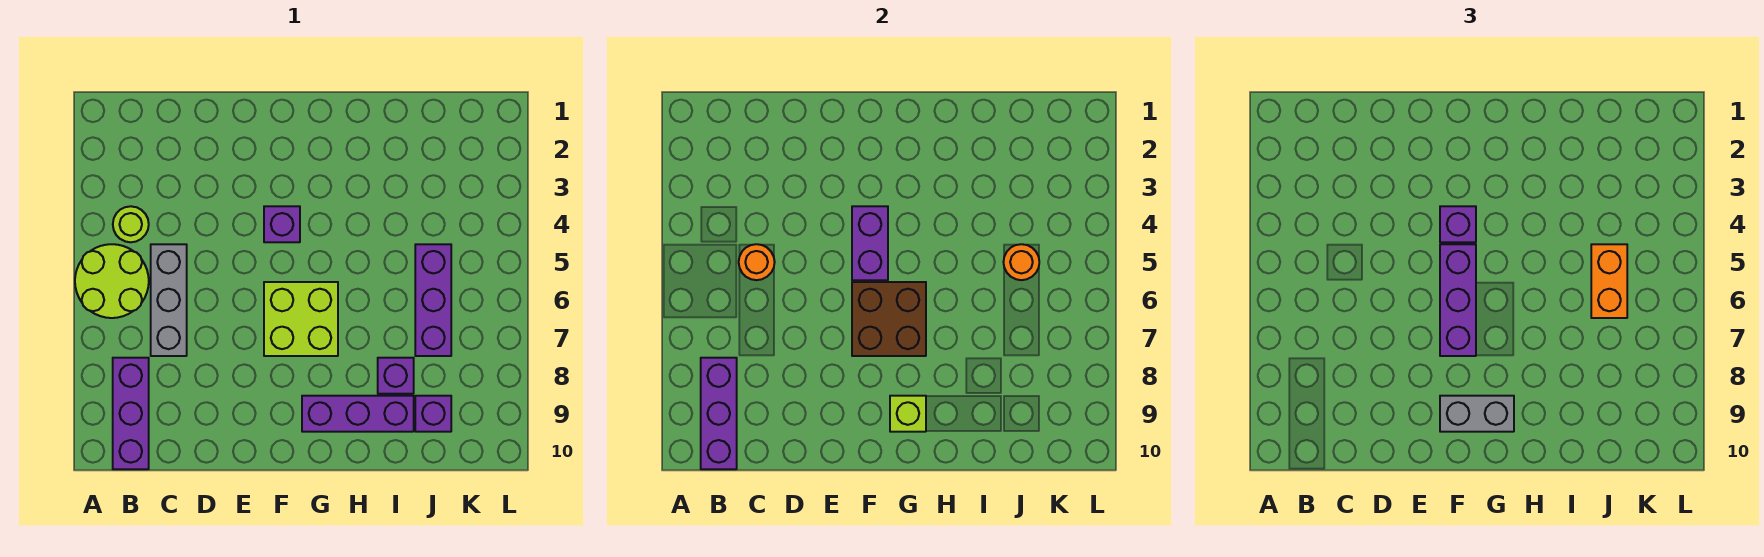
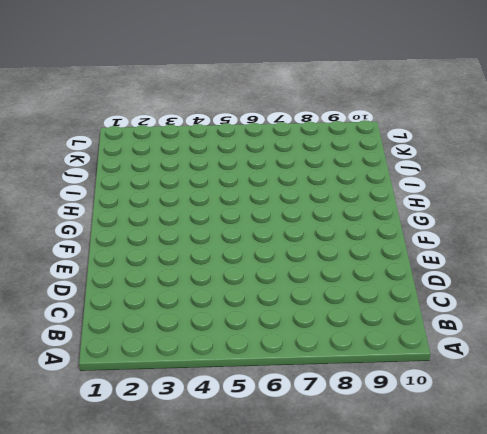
none -> lime 2x2 round brick [75,244,149,318]
none -> lime 1x1 round brick [113,206,149,242]
none -> purple 1x3 brick [113,358,149,469]

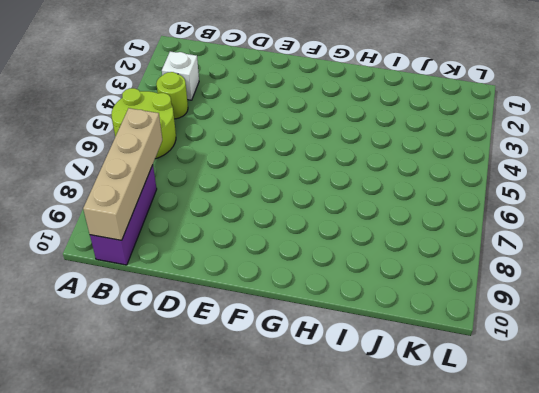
white 1x1 brick [162,51,199,100] -> none
tan 1x4 brick [83,108,162,240] -> purple 1x3 brick [701,358,737,469]
none -> grey 1x3 brick [151,244,187,356]
none -> purple 1x1 brick [264,206,300,242]
none -> lime 2x2 brick [264,282,338,356]

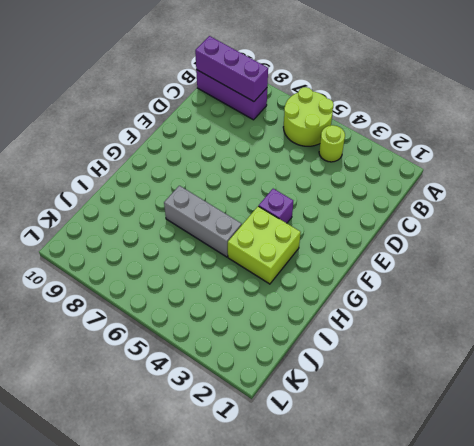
lime 2x2 brick [228,206,301,284] -> lime 2x2 brick moved to [264,282,338,356]
grey 1x3 brick [164,186,242,257] -> grey 1x3 brick moved to [151,244,187,356]
none -> purple 1x3 brick [302,396,414,432]
none -> purple 1x1 brick [378,358,414,394]
none -> purple 1x3 brick [415,244,451,356]

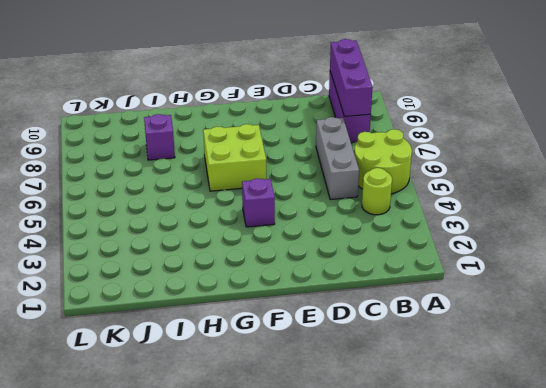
none -> purple 1x3 brick [302,396,414,432]
none -> purple 1x3 brick [415,244,451,356]
none -> purple 1x1 brick [415,396,451,432]

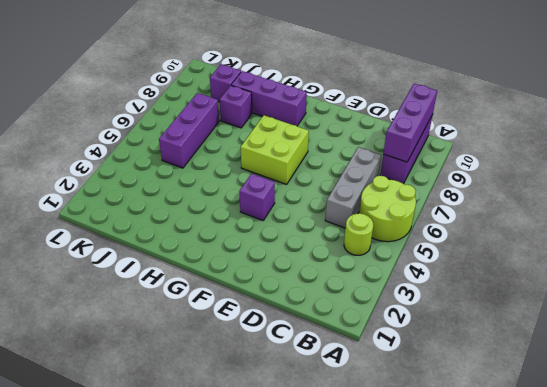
none -> orange 1x1 round brick [739,244,775,280]
none -> purple 1x2 brick [852,206,888,280]
none -> brown 2x2 brick [852,282,926,356]

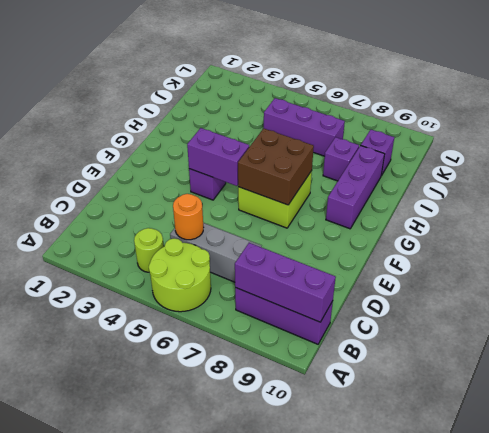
none -> lime 1x1 brick [890,396,926,432]
none -> orange 1x1 round brick [1004,244,1039,280]
none -> purple 1x1 brick [1440,206,1476,242]

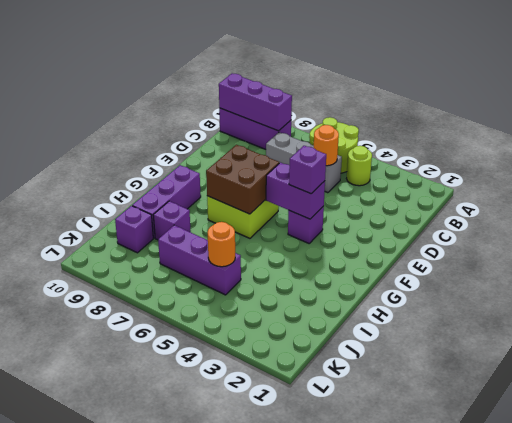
none -> lime 1x1 brick [890,396,926,432]
none -> purple 1x3 brick [1440,244,1476,356]
none -> grey 1x2 brick [1440,396,1514,432]

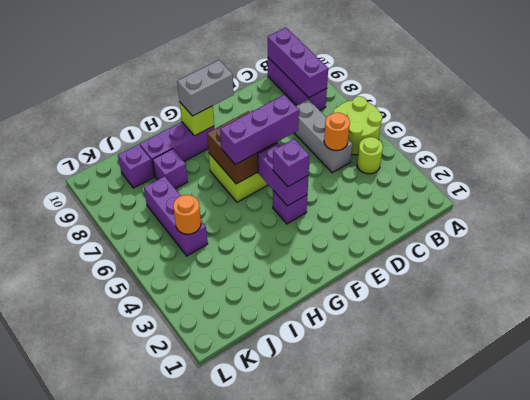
purple 1x3 brick [220,95,299,165] -> purple 1x3 brick turned to [1440,244,1476,356]
none -> orange 1x2 brick [1591,244,1627,318]

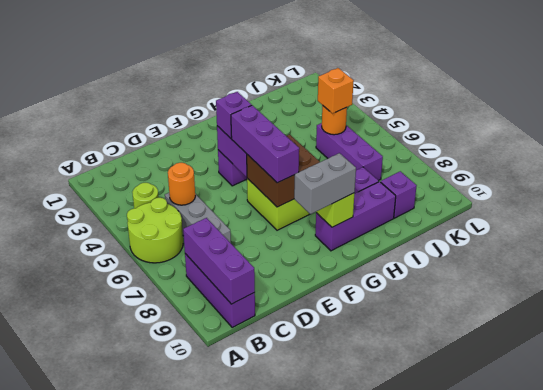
orange 1x1 brick [318,68,354,113] -> orange 1x2 brick [1591,244,1627,318]

